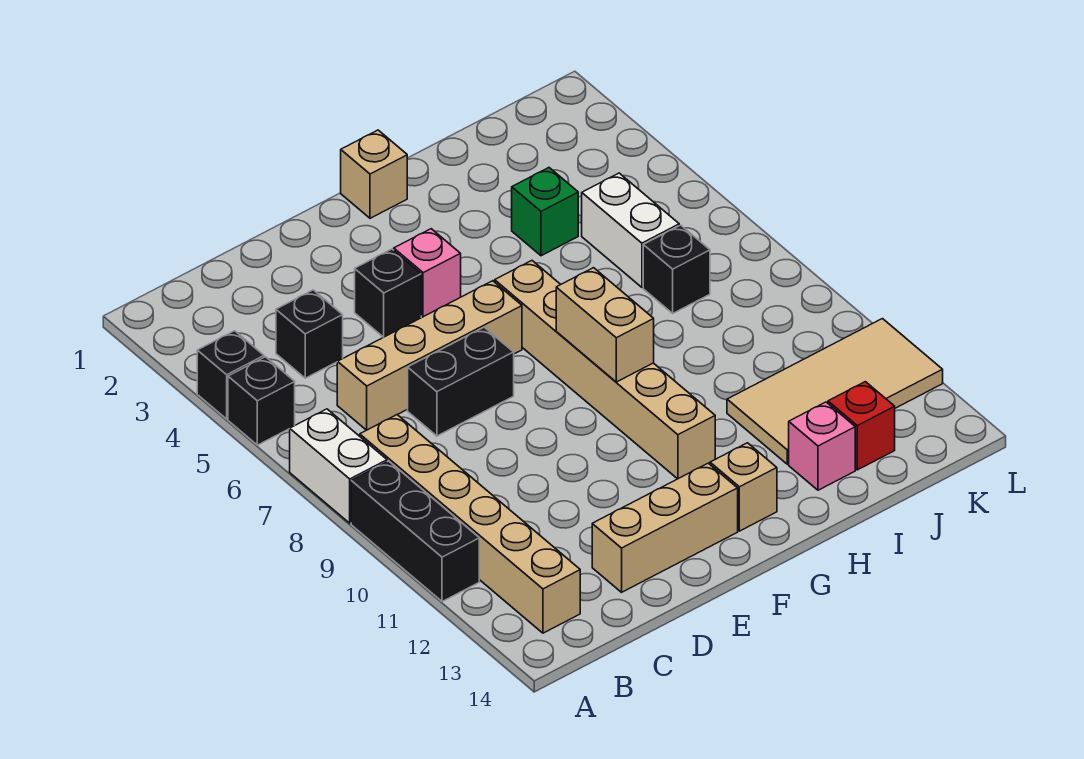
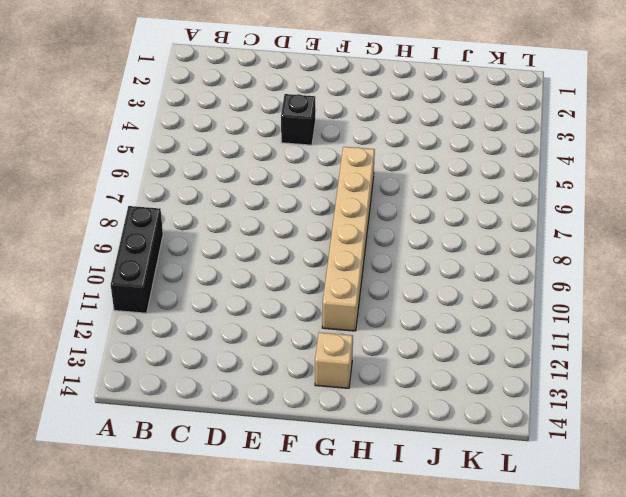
none -> black 1x1 brick [197,331,264,419]
none -> black 1x1 brick [228,357,295,445]
none -> white 1x2 brick [290,409,387,523]

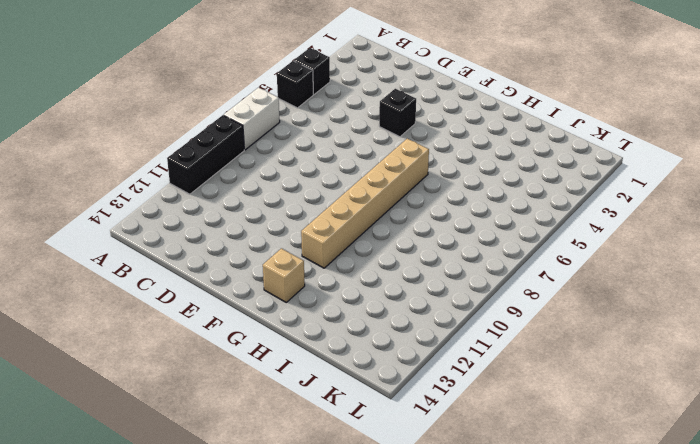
none -> tan 1x6 brick [360,415,580,633]
none -> black 1x1 brick [276,290,343,378]
none -> tan 1x4 brick [337,281,522,430]

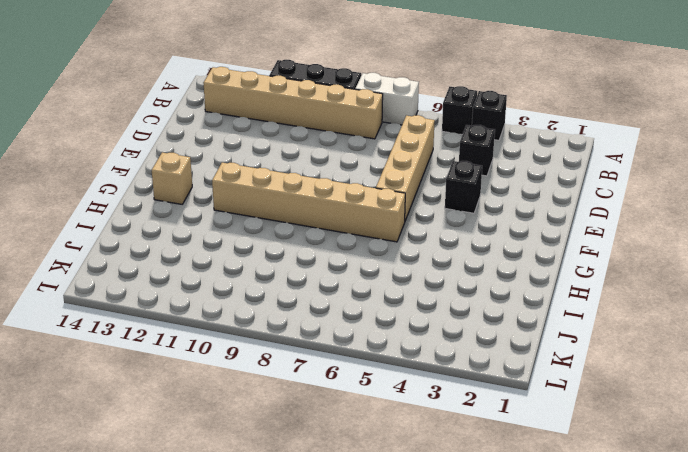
none -> black 1x2 brick [408,327,514,436]
none -> tan 1x3 brick [592,463,738,592]
none -> pink 1x1 brick [394,229,461,317]

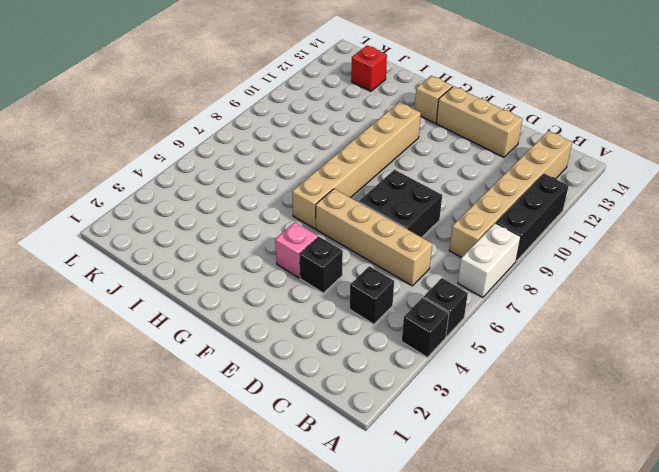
black 2x2 brick [359,170,442,237] -> black 1x2 brick [408,327,514,436]
none -> tan 1x1 brick [341,130,407,218]
none -> green 1x1 brick [512,168,578,256]
none -> tan 2x4 tile [727,319,943,464]

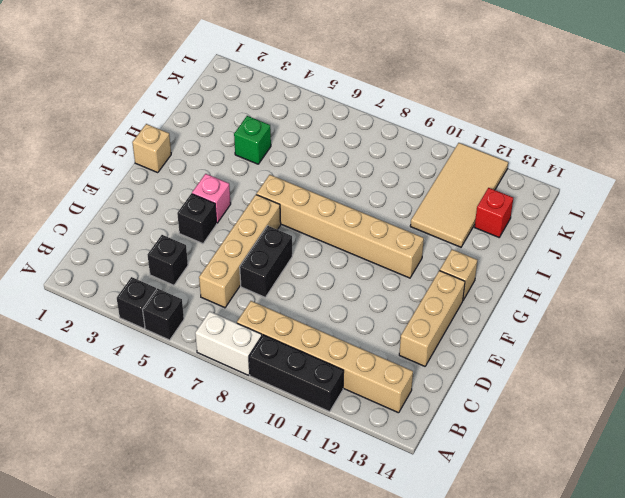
none -> pink 1x1 brick [789,402,855,490]
none -> white 1x2 brick [582,173,679,287]
none -> black 1x1 brick [643,225,710,313]

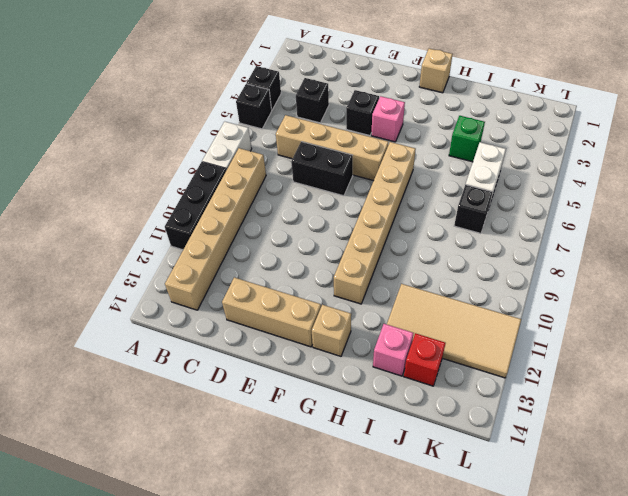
none -> tan 1x2 brick [556,268,654,382]

